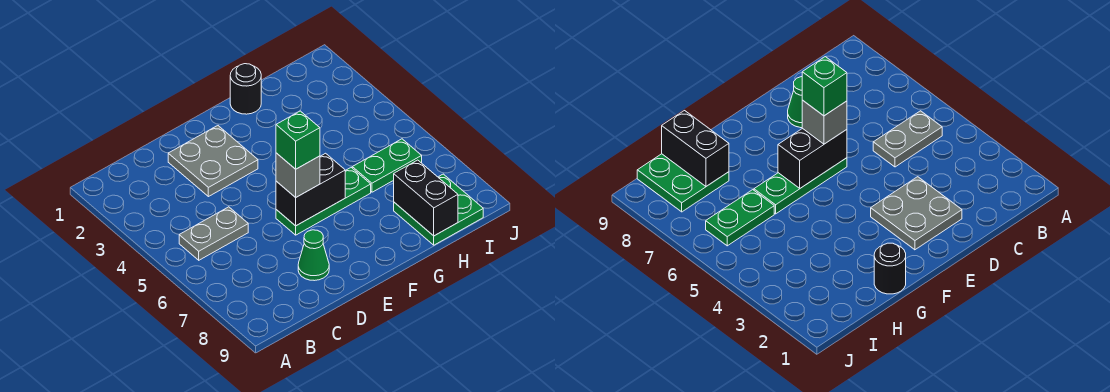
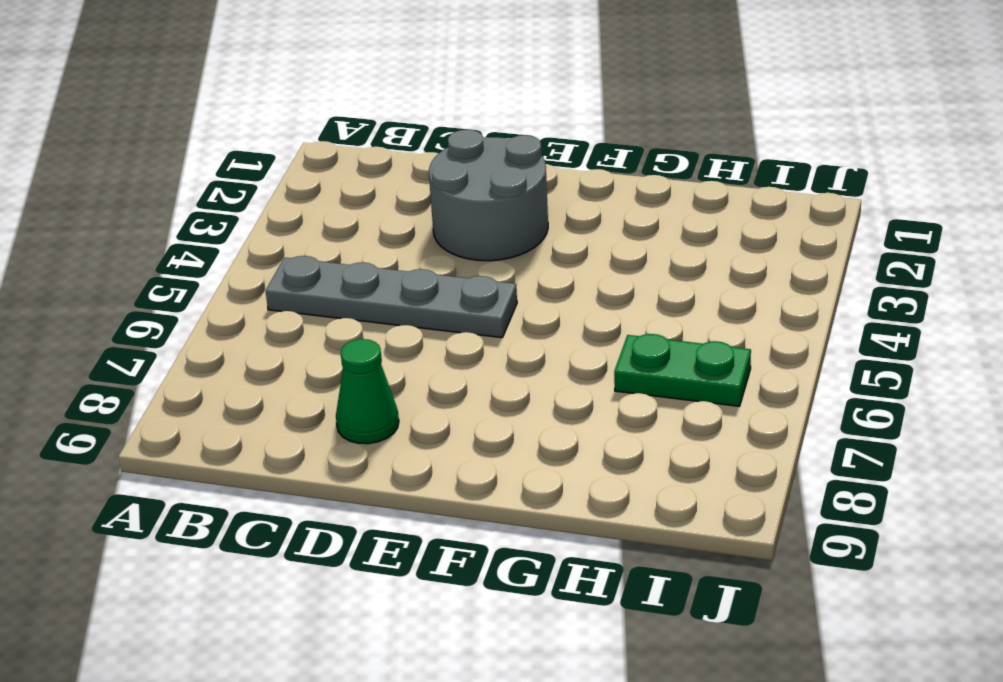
grey 1x4 plate [266,256,517,338] -> grey 1x2 plate [179,207,248,260]
grey 2x2 round brick [429,130,548,261] -> grey 2x2 plate [168,126,258,197]
none -> green 1x3 plate [276,168,371,235]
none -> black 1x1 round brick [230,64,261,114]

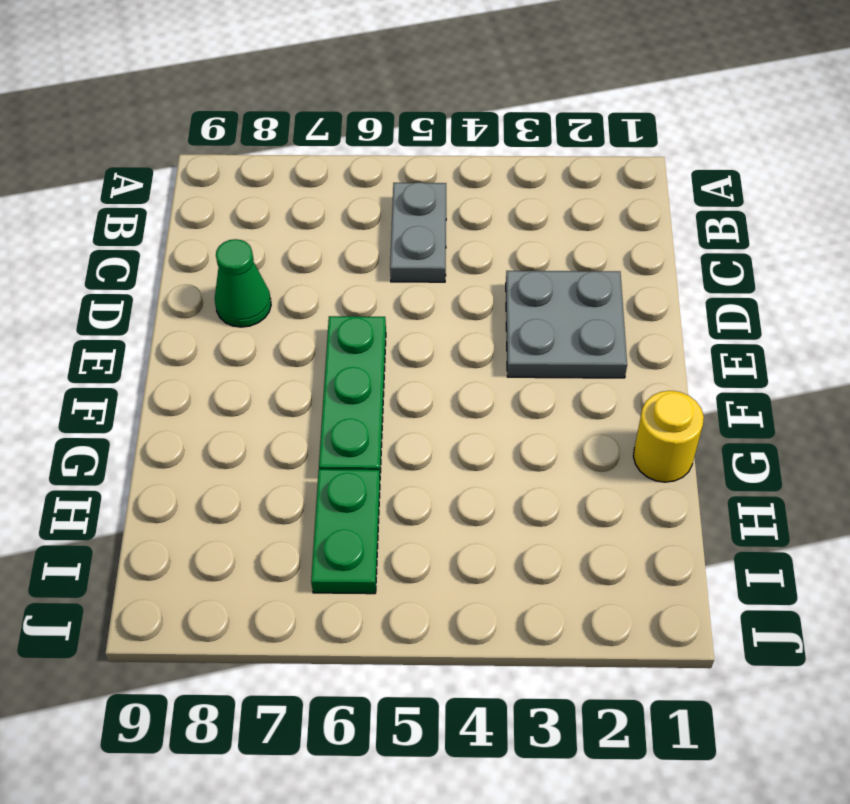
yellow 1x1 round brick [633,391,704,482] -> black 1x1 round brick [230,64,261,114]
none -> green 2x2 plate [394,174,483,245]
none -> black 1x2 brick [276,153,345,226]

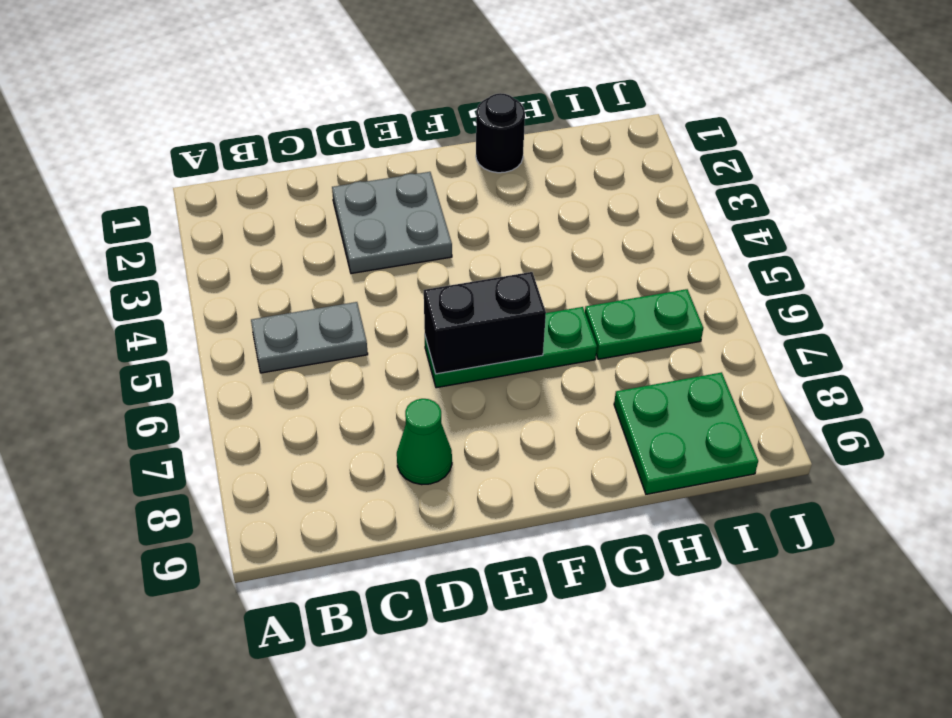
none -> black 1x2 brick [394,160,458,236]
none -> grey 1x1 brick [276,153,320,197]

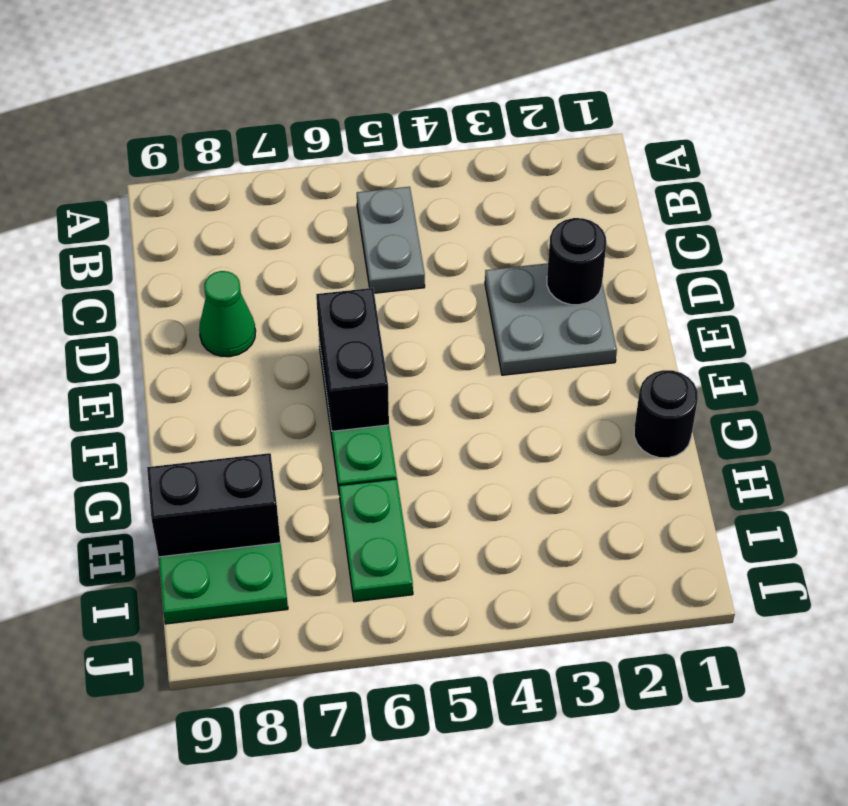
black 1x1 round brick [547,218,606,305] -> none
none -> grey 1x1 brick [276,153,320,197]
none -> green 1x1 brick [276,111,320,169]

